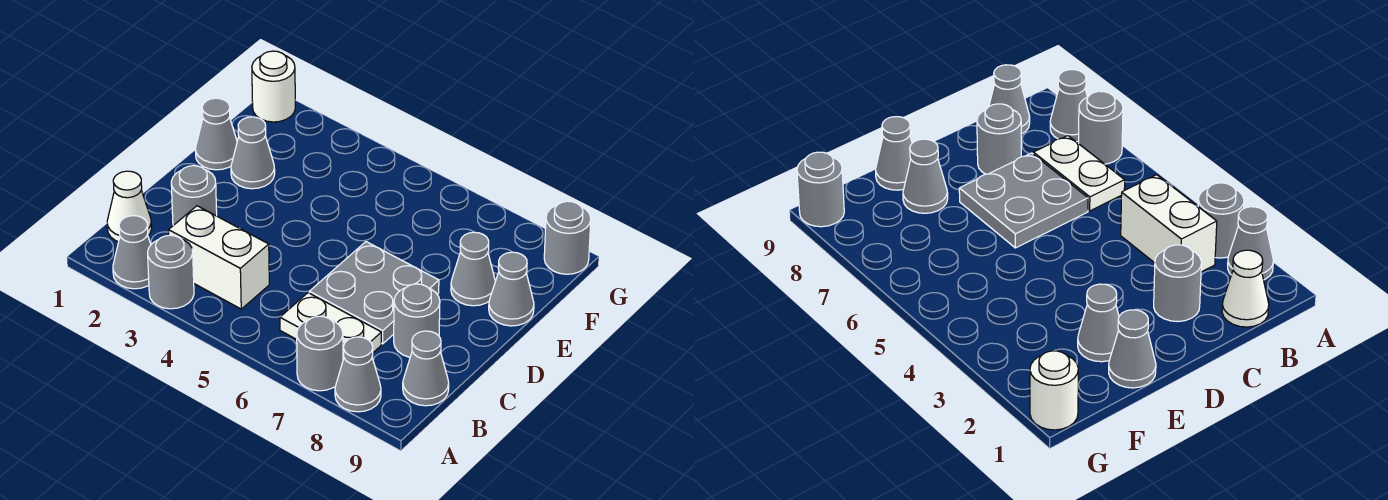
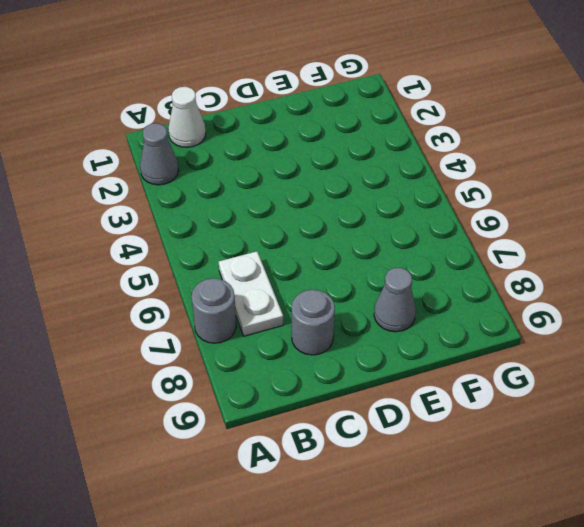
none -> grey 1x1 round brick [148,235,194,309]
none -> grey 1x1 cone [335,337,381,412]
none -> white 1x2 brick [169,206,269,309]

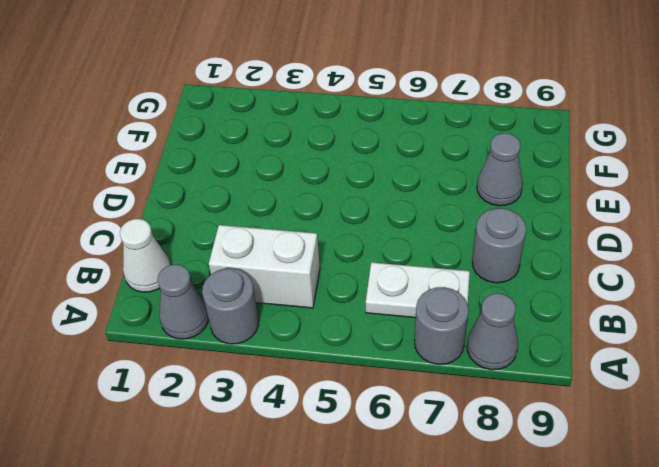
none -> grey 1x1 cone [403,331,449,406]
none -> grey 1x1 round brick [171,166,217,225]
none -> grey 2x2 plate [309,242,439,344]

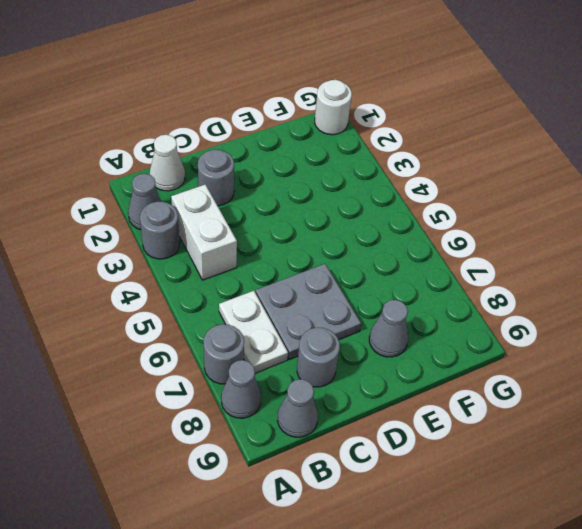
none -> grey 1x1 cone [195,98,237,170]
none -> grey 1x1 cone [231,117,275,189]
none -> grey 1x1 cone [489,252,534,326]

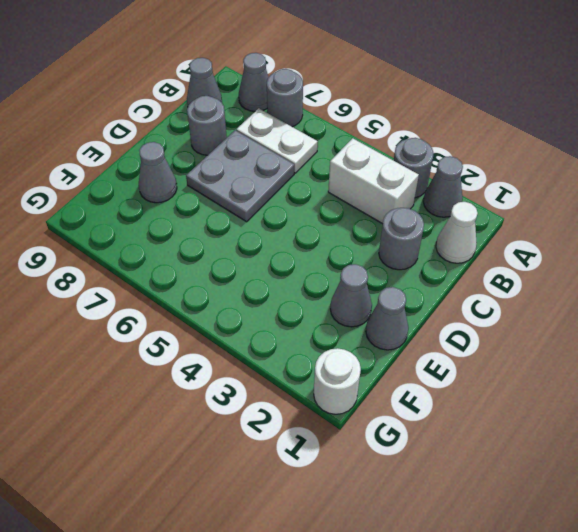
none -> grey 1x1 cone [489,252,534,326]
none -> grey 1x1 round brick [544,201,591,274]

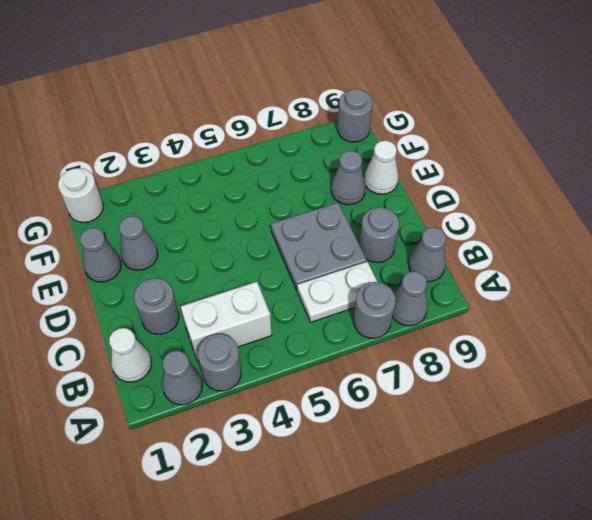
white 1x1 cone [364,141,398,194] -> grey 1x1 cone [489,252,534,326]

